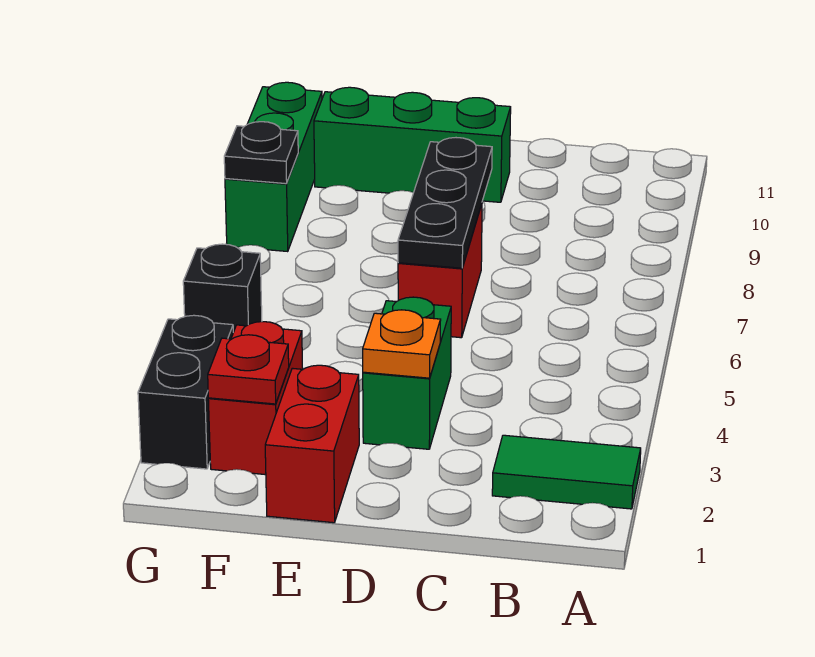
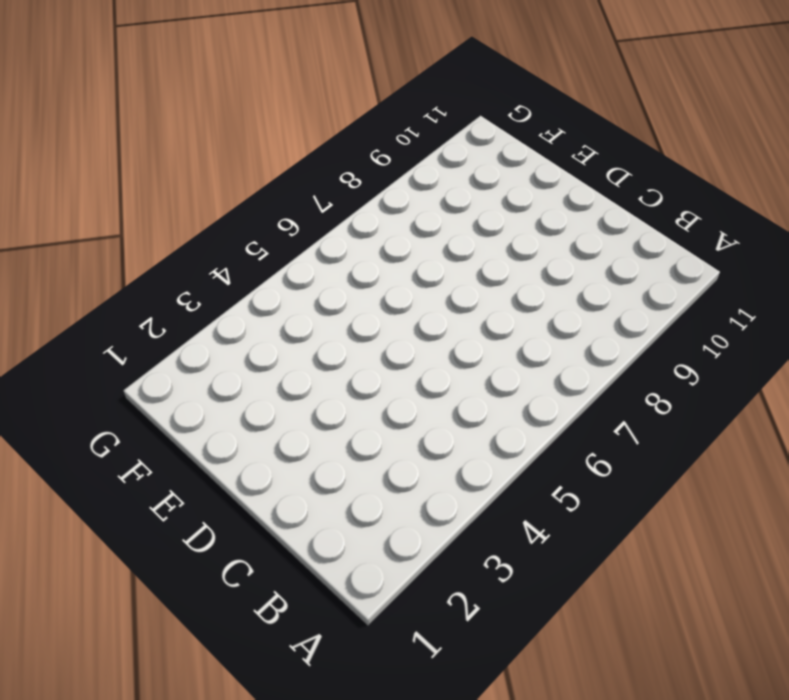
none -> green 1x2 tile [492,435,641,509]
none -> green 1x2 brick [363,297,451,449]
none -> red 1x2 brick [398,204,482,338]

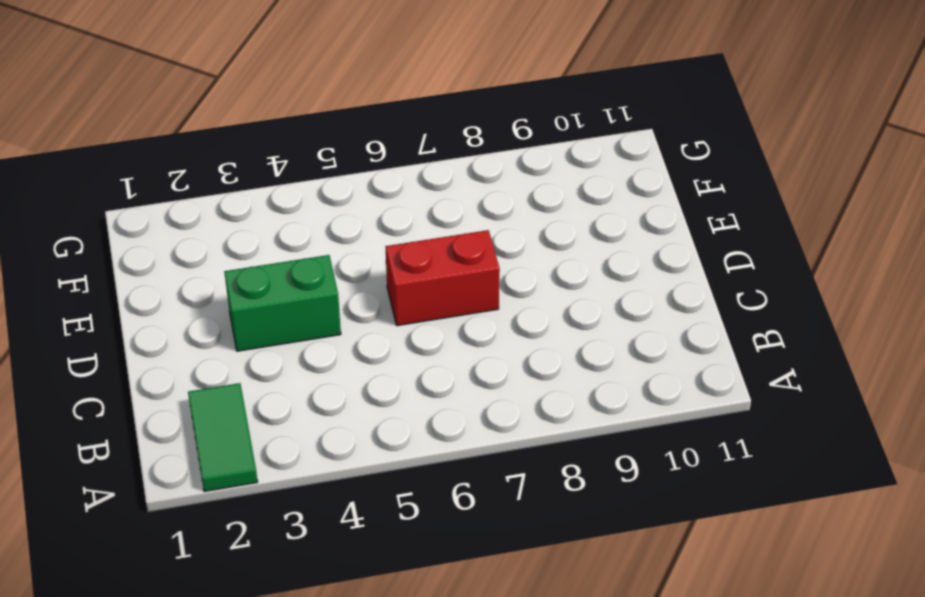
none -> green 1x3 brick [314,87,511,202]
none -> red 1x2 brick [265,365,359,523]
none -> red 1x2 brick [208,322,303,475]

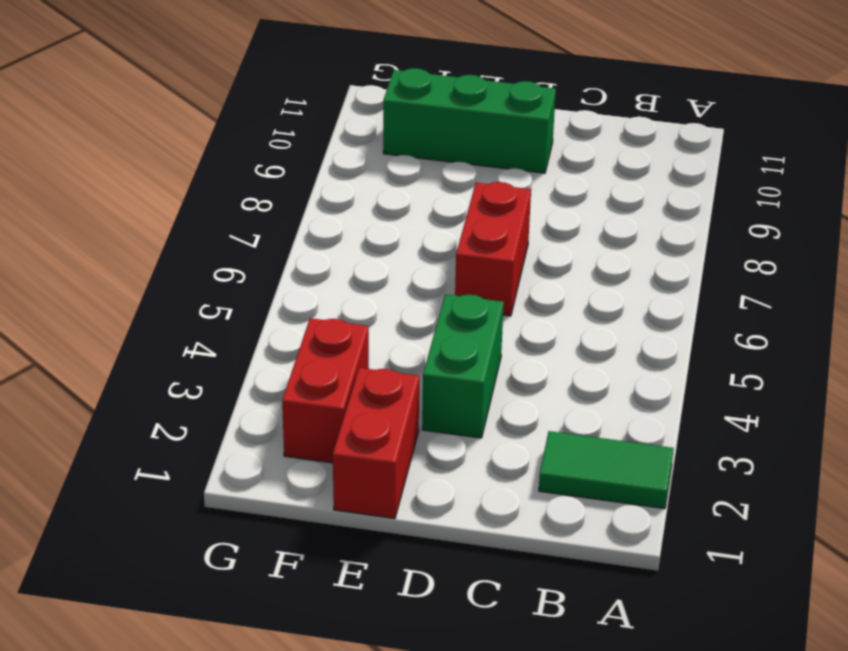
none -> black 1x2 brick [138,315,233,469]
none -> black 1x1 brick [183,244,262,332]
none -> green 1x3 brick [225,82,322,251]

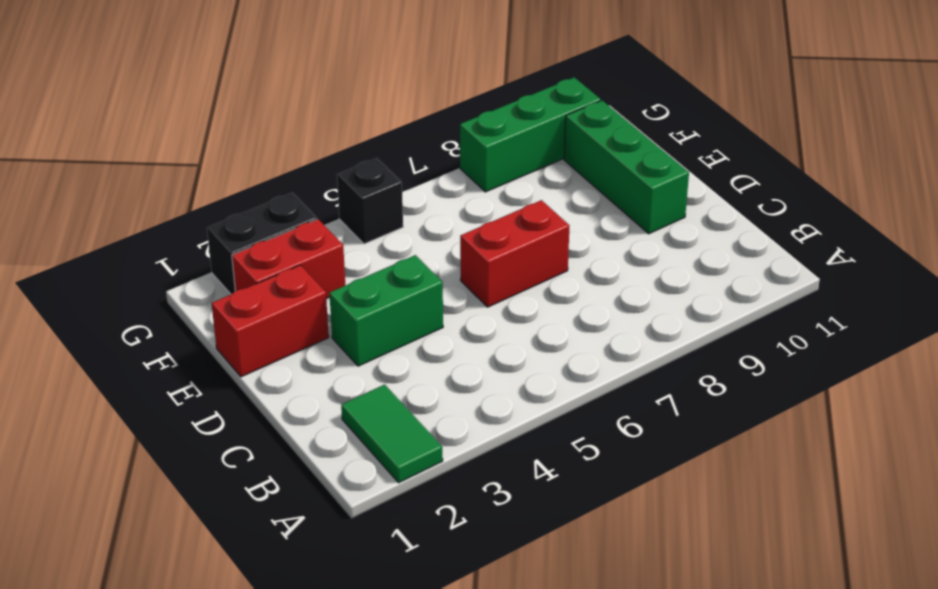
none -> orange 1x1 plate [363,310,441,378]
none -> black 1x3 plate [398,138,492,268]
none -> red 1x1 plate [208,335,289,404]

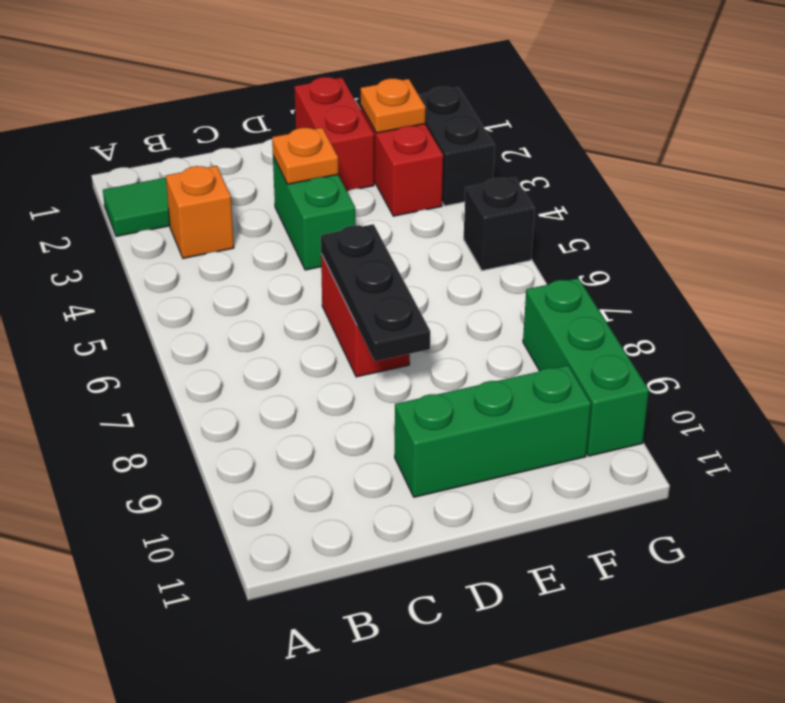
orange 1x1 brick [166,166,234,258] -> none
orange 1x1 plate [361,78,426,133] -> red 1x1 plate [208,335,289,404]
none -> black 1x1 plate [224,122,298,184]

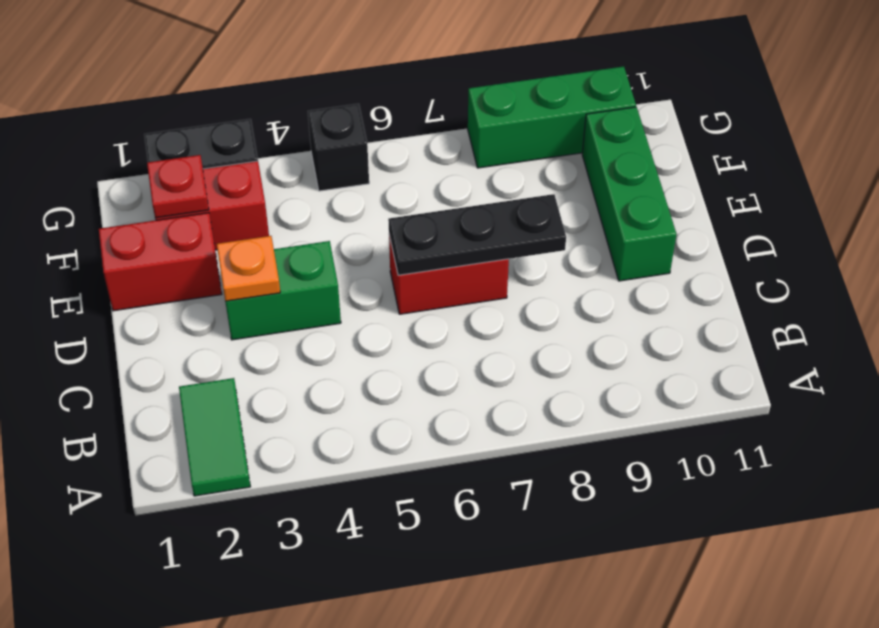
none -> black 1x1 plate [224,122,298,184]

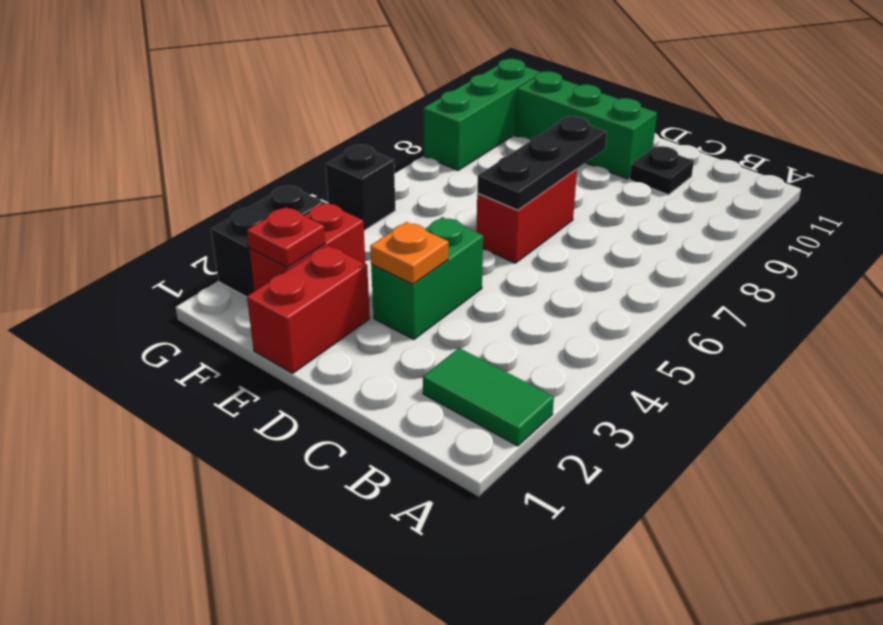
black 1x1 plate [629,146,694,195] -> black 1x1 plate moved to [224,122,298,184]

